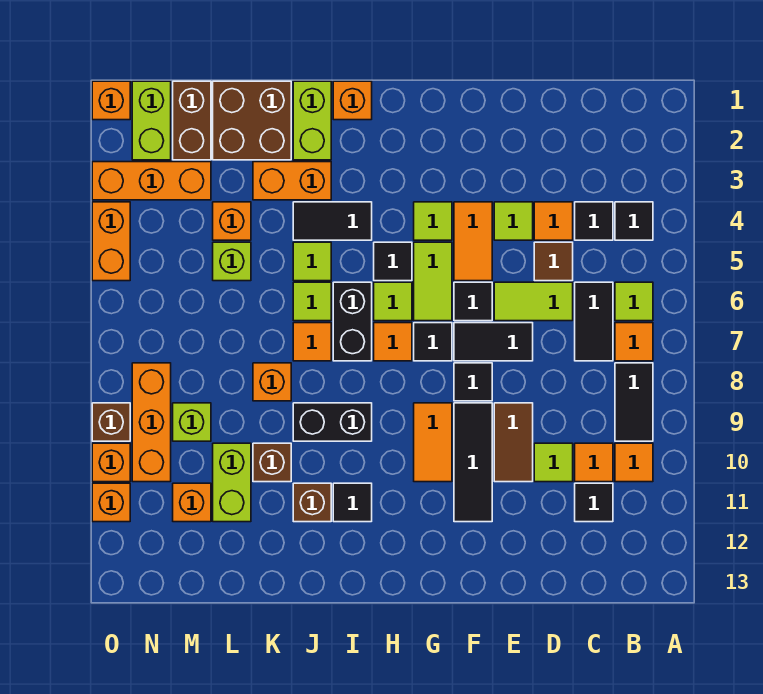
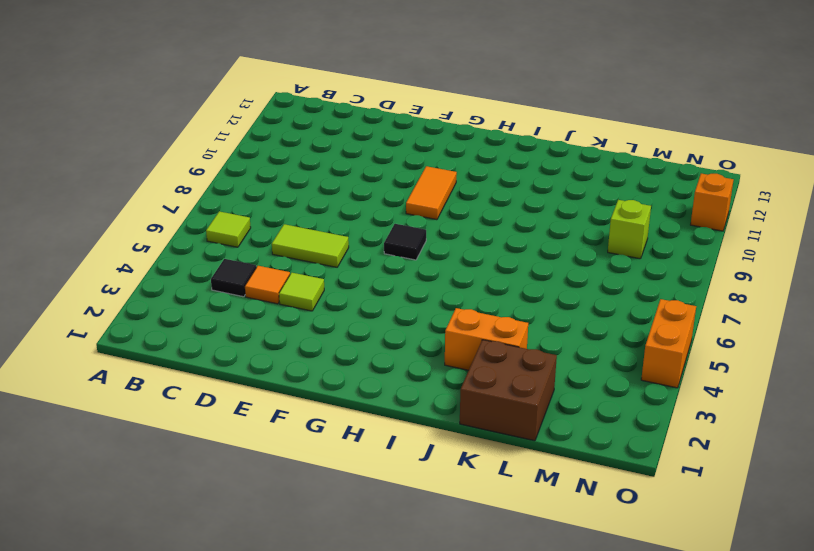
none -> black 1x1 tile [615,202,653,240]
none -> orange 1x1 tile [615,323,653,361]
none -> black 1x2 tile [615,363,653,441]
none -> orange 1x1 tile [615,443,653,482]

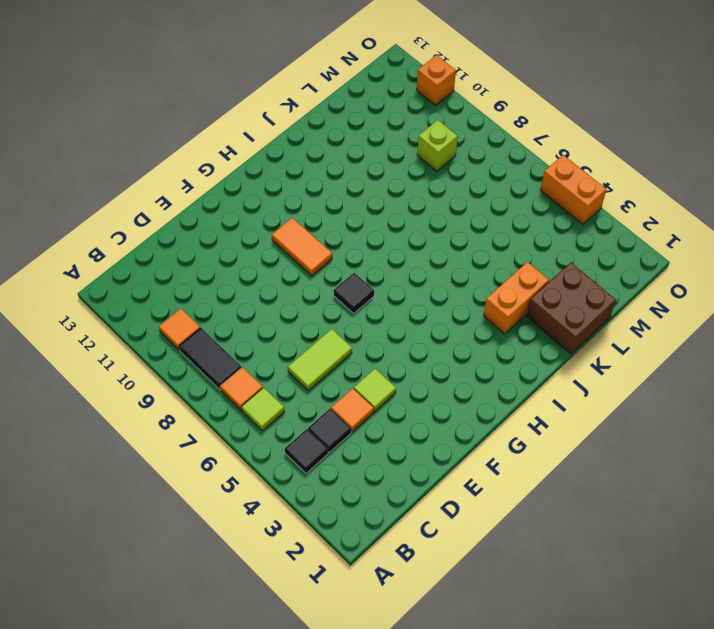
none -> black 1x2 tile [575,282,613,361]
none -> orange 1x1 tile [575,443,613,482]
none -> black 1x1 tile [575,483,613,522]
none -> brown 1x1 tile [534,242,573,281]

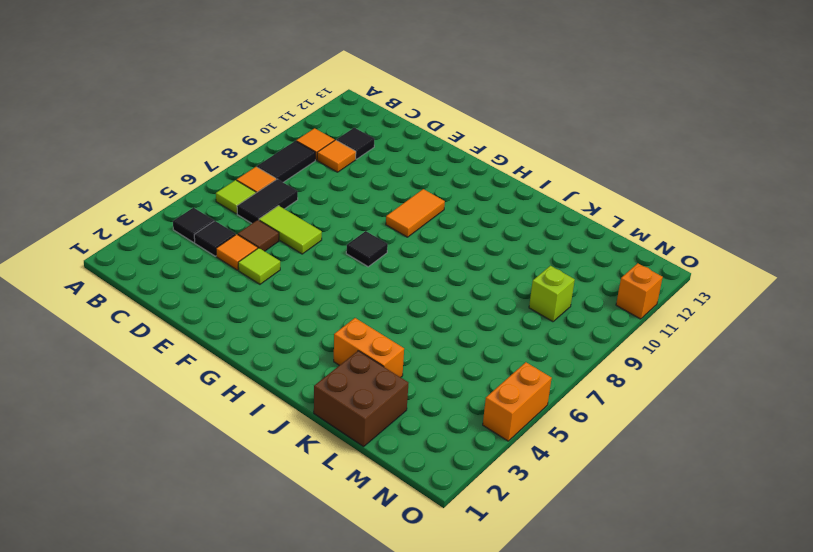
none -> lime 1x1 tile [534,443,573,482]
none -> black 1x2 tile [454,323,533,361]
none -> brown 1x2 tile [494,403,533,482]
none -> orange 1x2 tile [454,202,492,281]

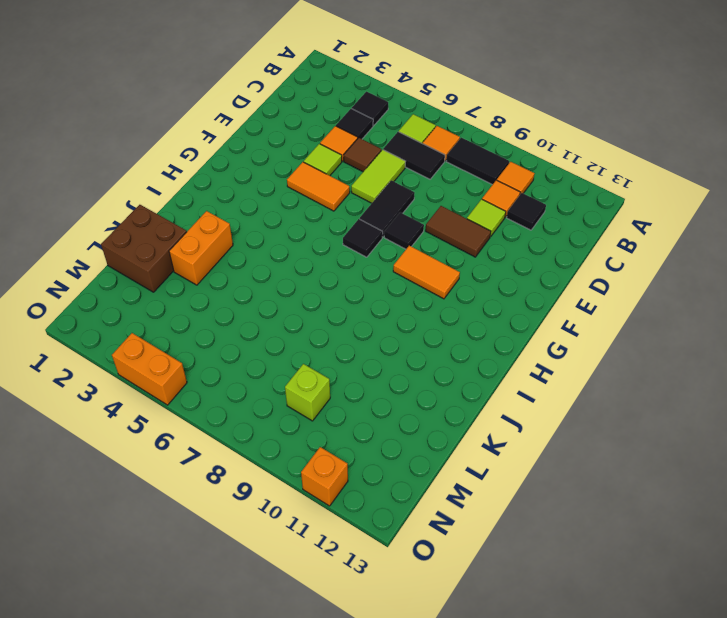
none -> black 1x1 tile [454,282,492,321]
none -> black 1x3 tile [454,403,492,522]
none -> lime 1x1 tile [414,202,452,240]
none -> lime 1x2 tile [414,242,452,321]

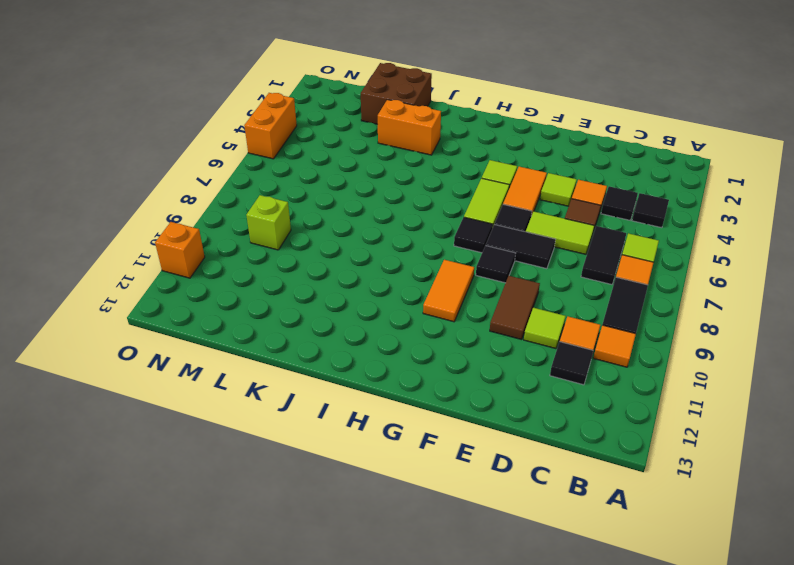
none -> black 1x3 tile [454,403,492,522]
none -> black 1x1 tile [374,242,412,281]
none -> lime 1x1 tile [374,282,412,321]
none -> orange 1x1 tile [374,323,412,361]

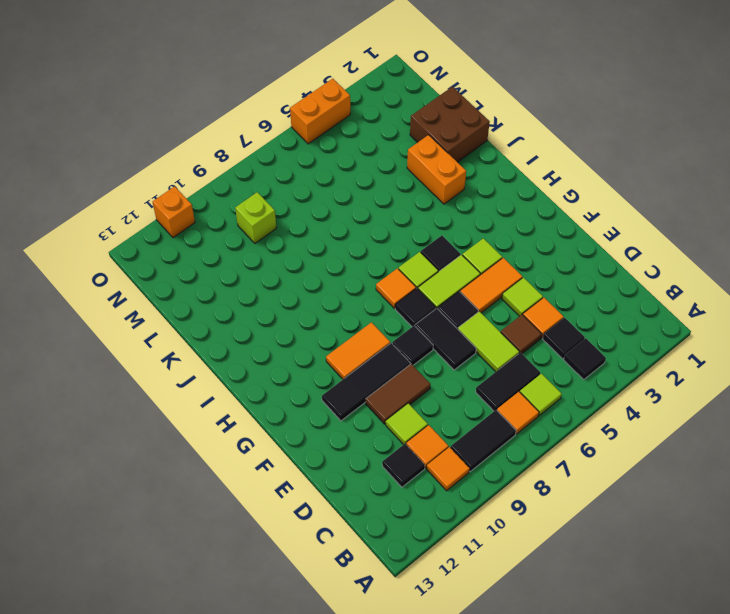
none -> orange 1x1 brick [333,81,372,120]
none -> black 1x2 tile [293,202,372,240]
none -> black 1x2 brick [333,282,372,361]
none -> black 1x2 brick [293,403,372,441]

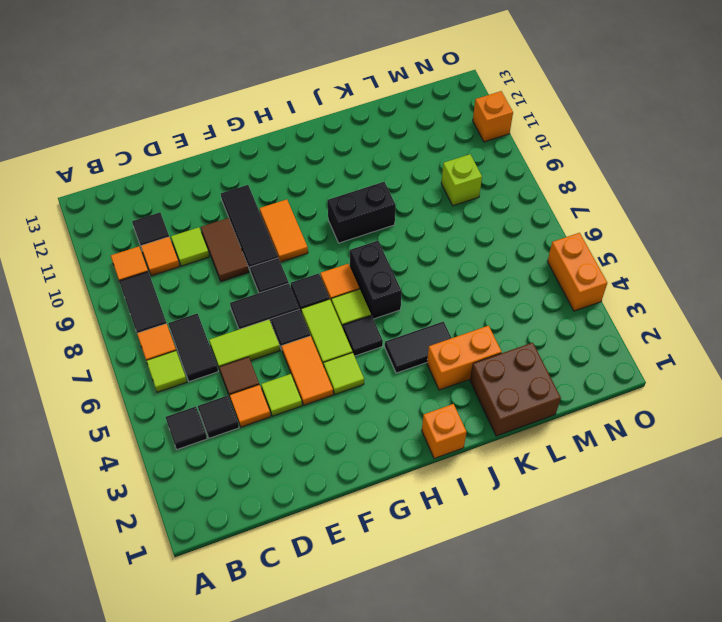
none -> black 1x1 tile [333,483,372,522]
none -> lime 1x2 brick [293,81,331,160]
none -> lime 1x1 tile [293,242,331,281]
none -> lime 1x1 tile [293,282,331,321]

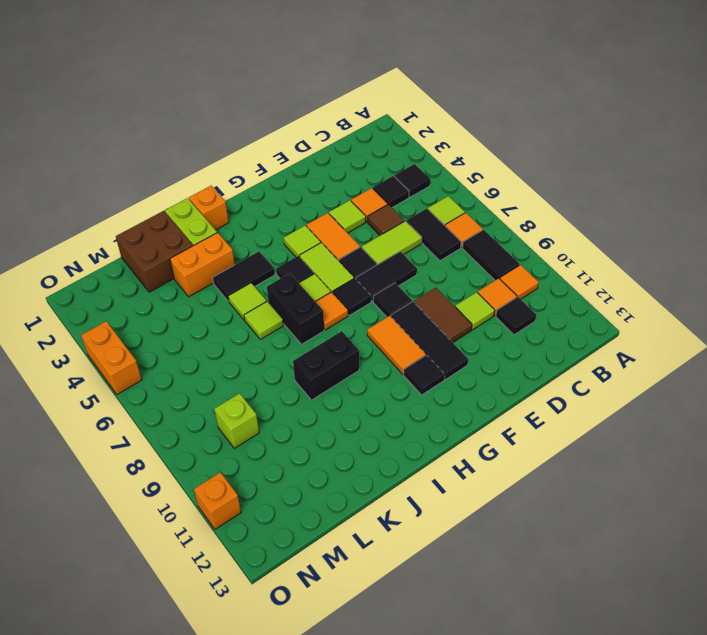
black 1x1 tile [404,355,445,395] -> black 1x1 tile moved to [333,483,372,522]
none -> orange 1x1 tile [293,323,331,361]
none -> brown 1x1 brick [293,483,331,522]
none -> orange 1x1 brick [253,363,291,401]
none -> brown 1x1 brick [253,443,291,482]

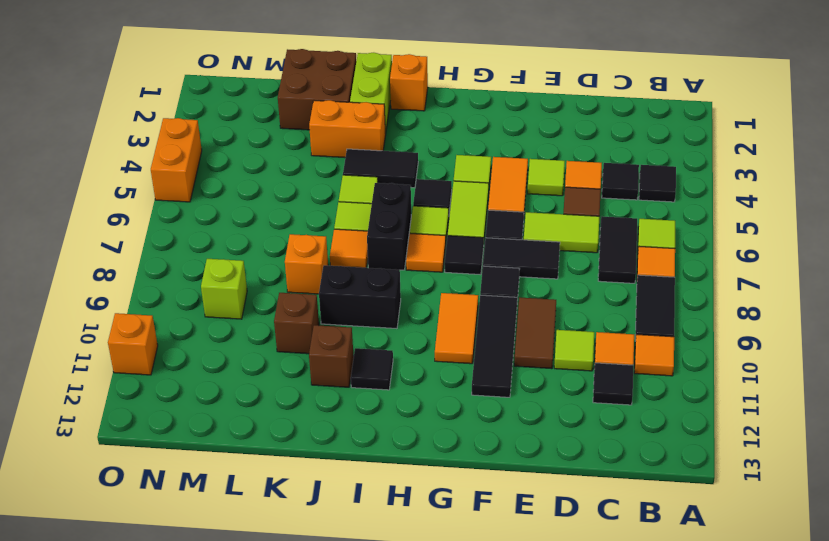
none -> orange 1x1 brick [213,202,251,240]
none -> lime 1x1 brick [213,242,251,281]
none -> lime 1x2 brick [213,443,251,522]
none -> brown 1x2 brick [173,81,211,160]

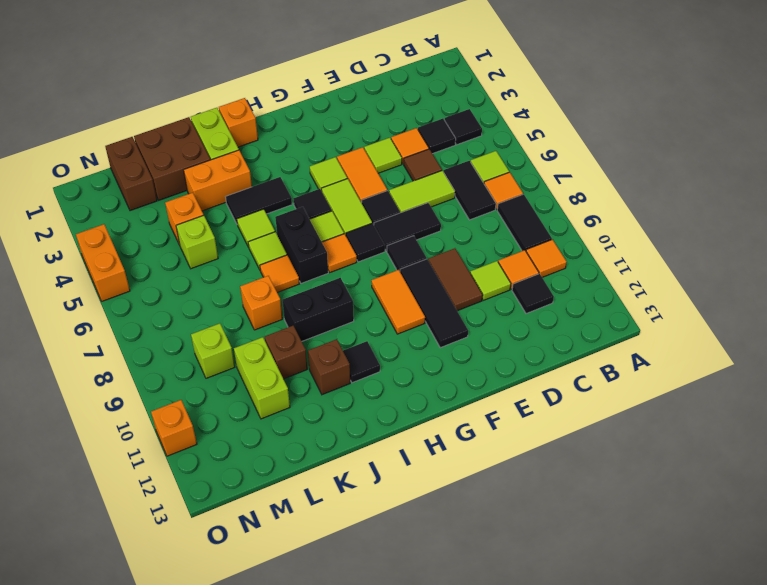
none -> orange 1x3 brick [92,162,211,200]
none -> orange 1x1 brick [173,483,211,522]
none -> lime 1x2 brick [132,81,171,160]
none -> orange 1x3 brick [132,363,171,482]

